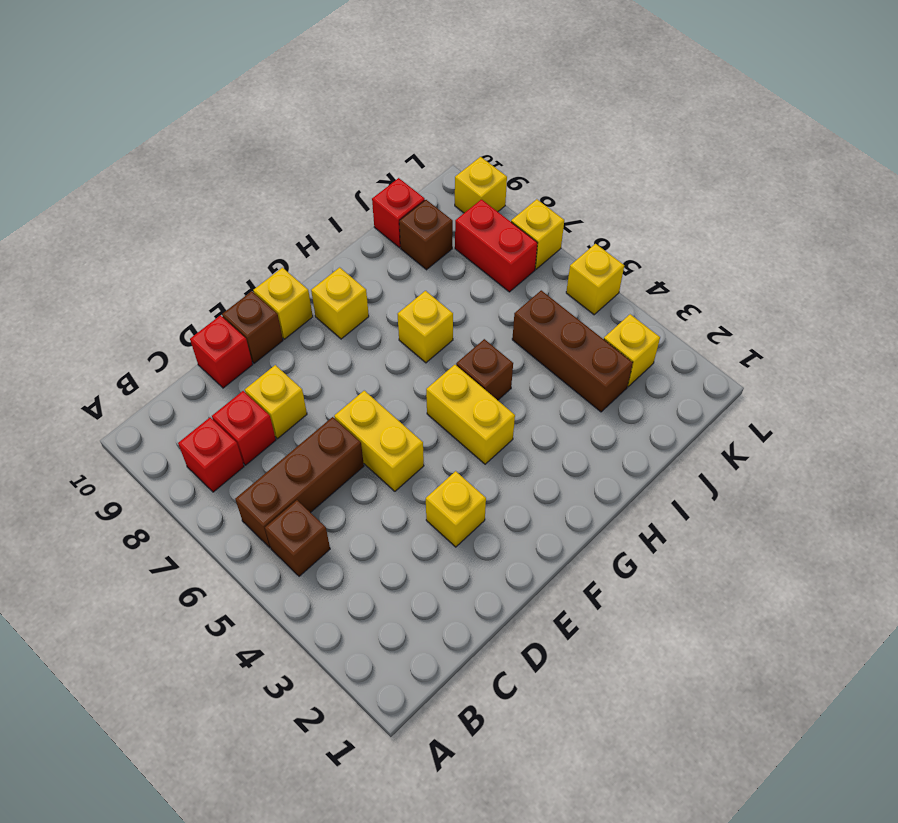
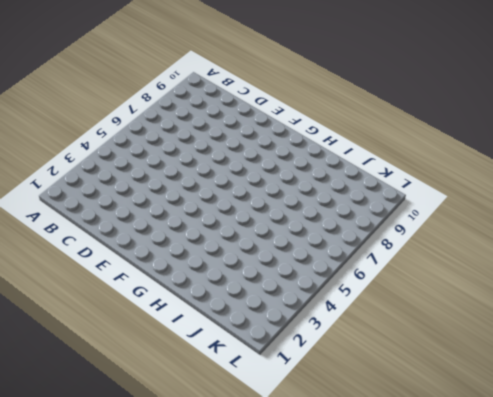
none -> brown 1x1 brick [265,500,330,576]
none -> brown 1x3 brick [235,417,364,548]
none -> red 1x1 brick [178,418,244,492]

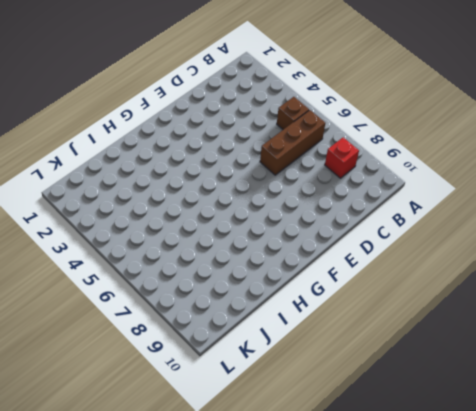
none -> red 1x1 brick [212,391,276,465]
none -> yellow 1x1 brick [245,365,307,439]
none -> red 1x1 brick [190,315,253,388]

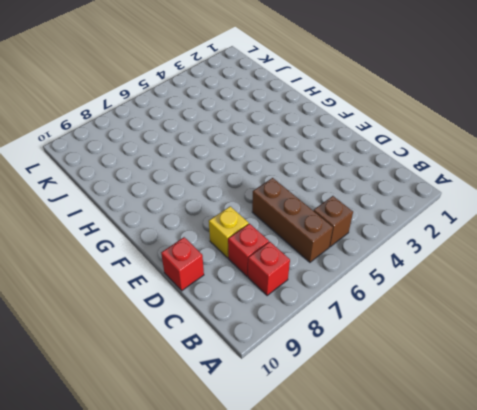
none -> yellow 1x1 brick [426,471,486,547]
none -> yellow 1x2 brick [334,391,424,491]
none -> brown 1x1 brick [222,291,283,363]

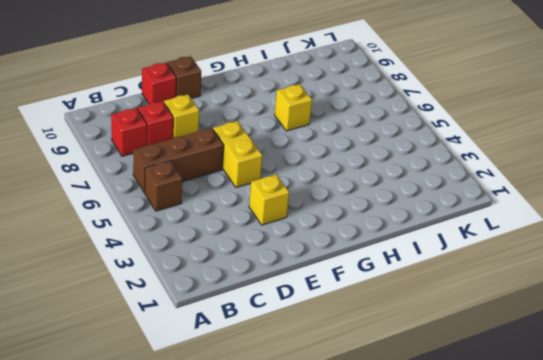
none -> yellow 1x1 brick [253,268,313,339]
none -> yellow 1x2 brick [426,365,515,464]
none -> yellow 1x1 brick [311,267,369,339]

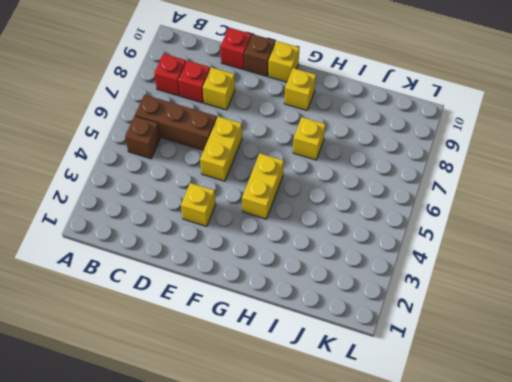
none -> brown 1x1 brick [456,339,513,400]
none -> brown 1x3 brick [512,290,633,412]
none -> brown 1x1 brick [399,200,453,270]

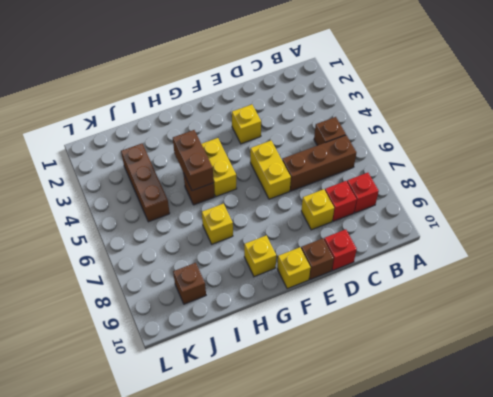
brown 1x2 brick [173,130,214,191] -> none
none -> red 1x1 brick [372,178,425,248]
none -> yellow 1x1 brick [604,314,660,387]
none -> red 1x2 brick [455,199,537,292]

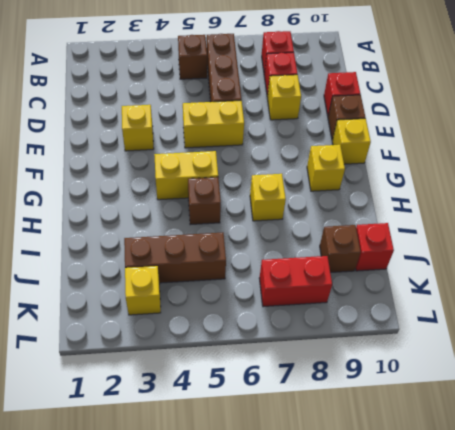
none -> yellow 1x1 brick [566,244,624,315]
none -> yellow 1x1 brick [511,199,564,269]
none -> yellow 1x1 brick [455,157,507,213]

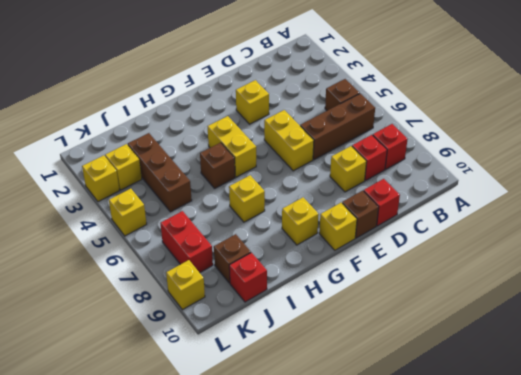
yellow 1x1 brick [82,155,120,202] -> yellow 1x1 brick moved to [511,199,564,269]

